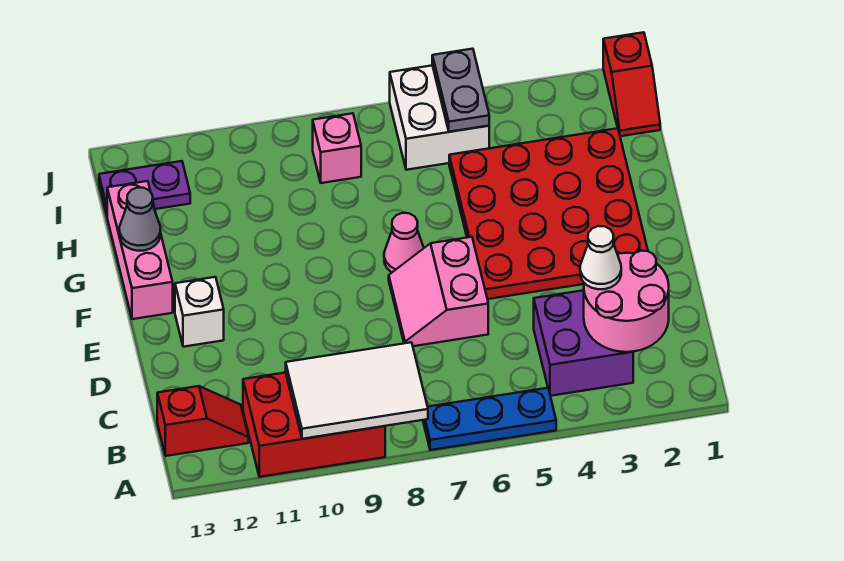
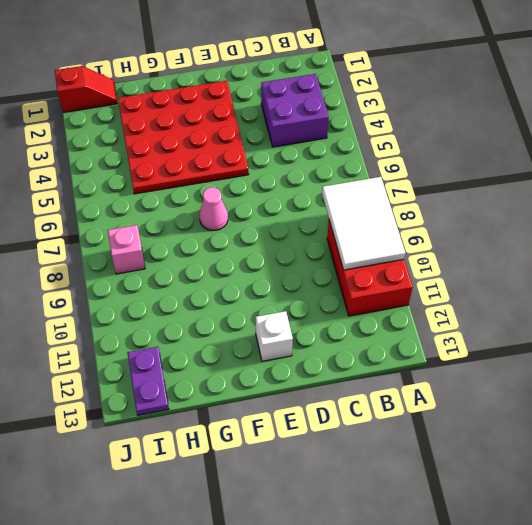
none -> blue 1x3 plate [423,388,556,450]
none -> red 1x2 slope [157,386,249,456]
none -> pink 2x2 slope [389,237,488,346]

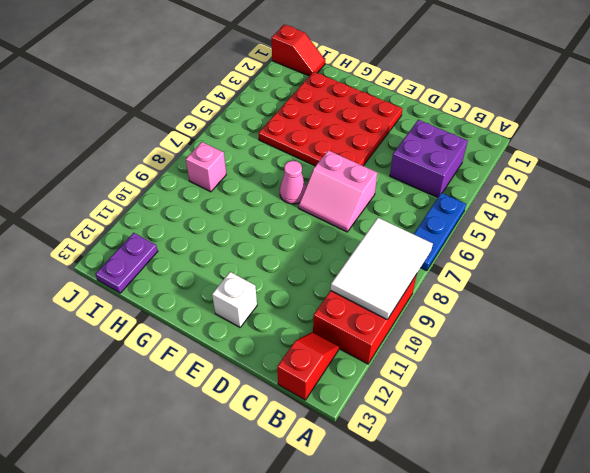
none -> pink 1x3 brick [107,181,173,319]
none -> white 2x2 brick [390,65,489,170]
none -> pink 2x2 round brick [584,251,669,352]

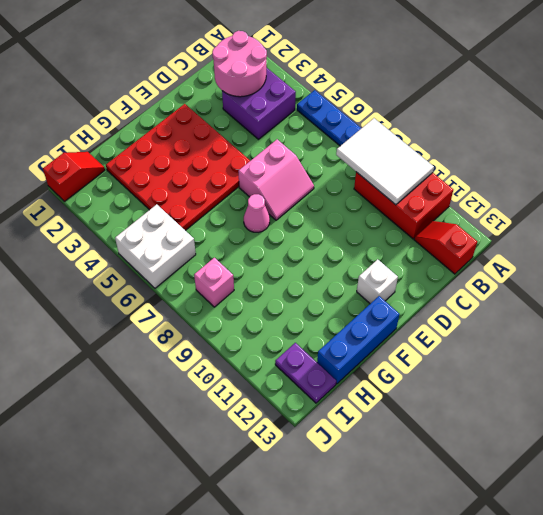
blue 1x3 brick [317,296,399,384] -> pink 1x3 brick [107,181,173,319]
none -> grey 1x1 cone [119,188,161,251]
none -> grey 1x2 plate [432,49,489,132]
none -> white 1x1 cone [580,226,621,289]

